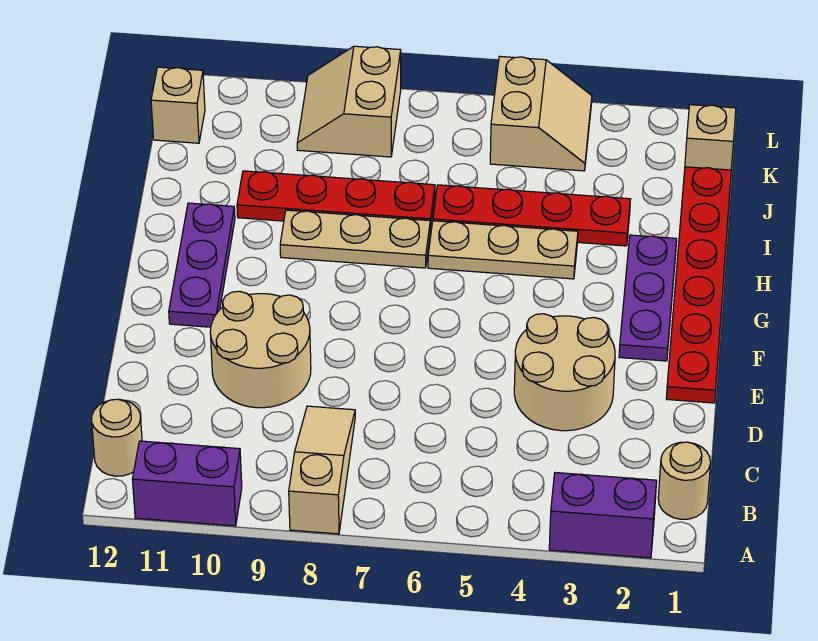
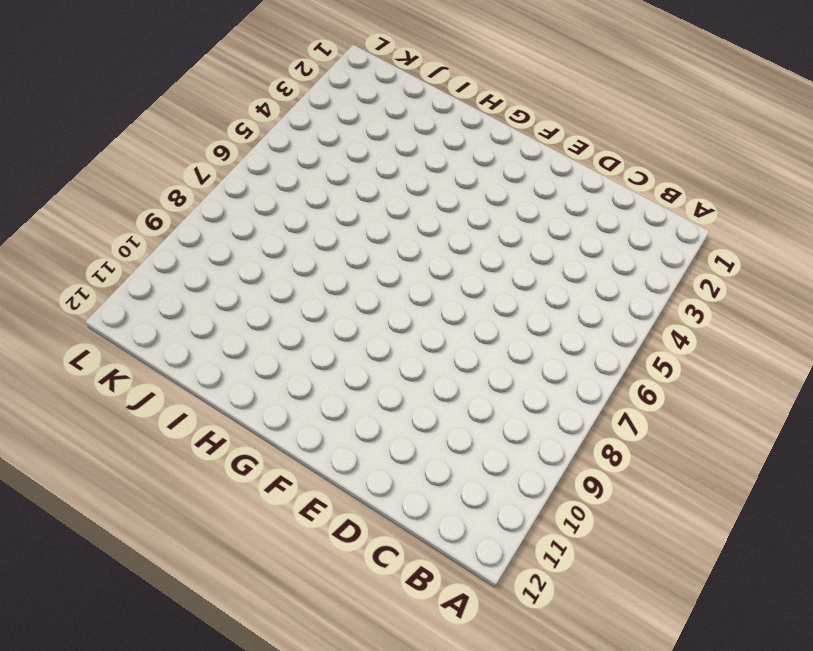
none -> purple 1x2 brick [549,473,657,558]
none -> tan 1x3 slope [289,406,355,534]
none -> purple 1x2 brick [132,441,242,526]

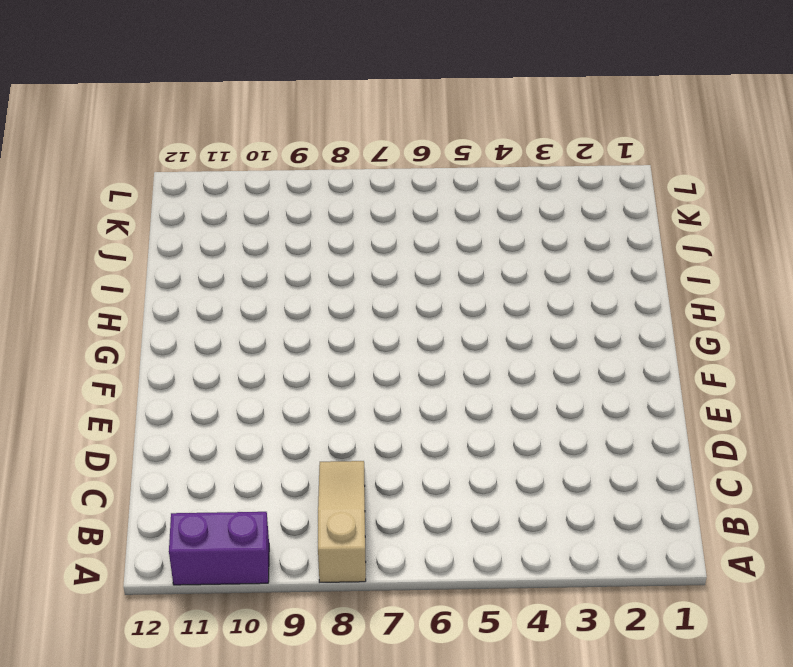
none -> purple 1x2 brick [549,473,657,558]
none -> tan 1x1 round brick [658,442,711,519]
none -> tan 1x1 round brick [92,399,142,476]

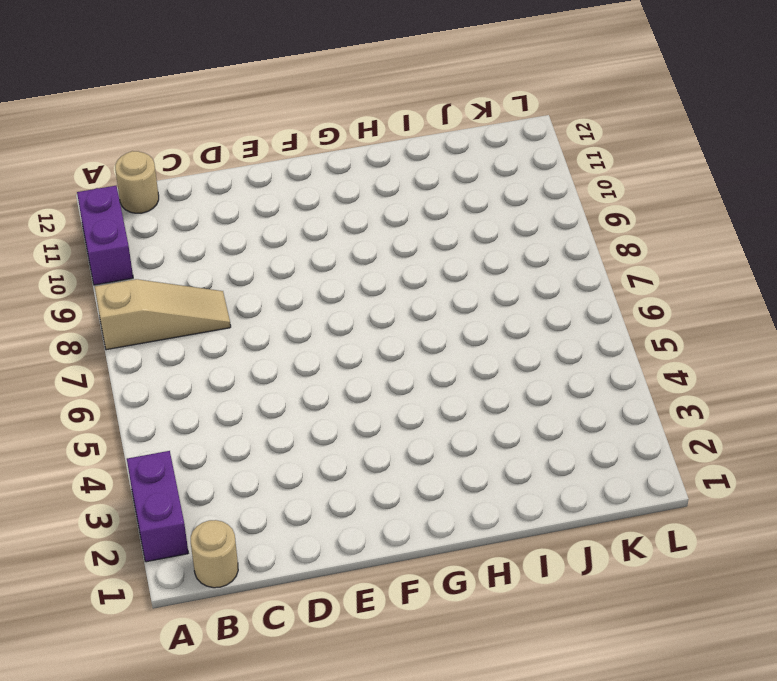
none -> tan 2x2 round brick [514,314,615,431]
none -> tan 2x2 round brick [210,291,311,408]
none -> red 1x6 plate [666,167,731,403]

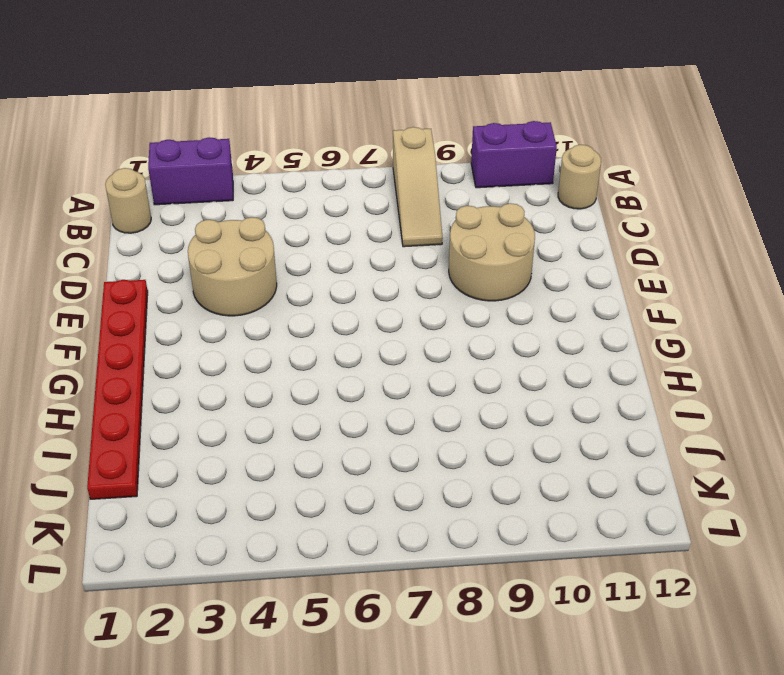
none -> purple 1x3 plate [619,235,677,361]
none -> purple 1x3 plate [169,203,235,327]
none -> tan 1x3 plate [428,221,578,279]

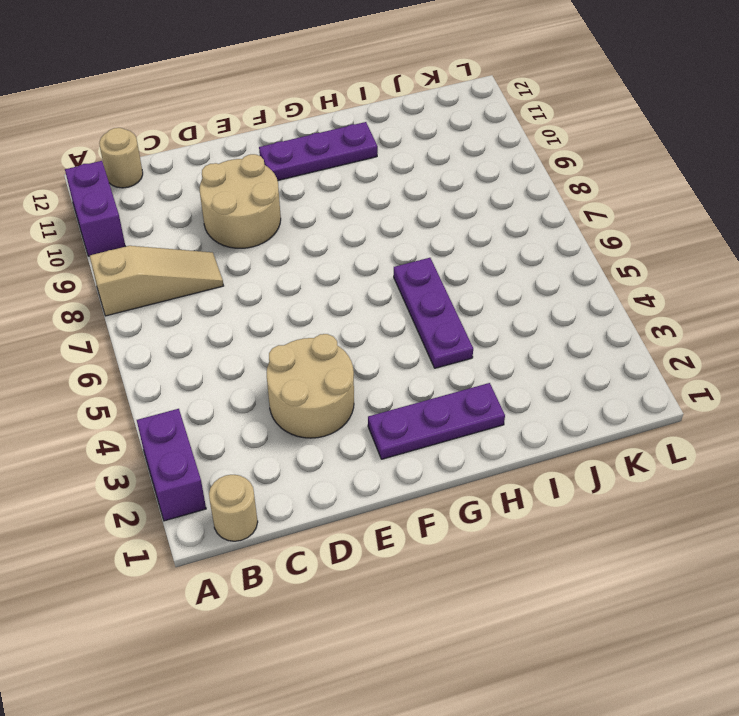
purple 1x3 plate [394,258,473,368] -> tan 1x3 plate [428,221,578,279]
none -> red 1x6 plate [666,167,731,403]
none -> tan 1x3 plate [280,210,430,268]
none -> red 1x4 plate [433,185,631,246]

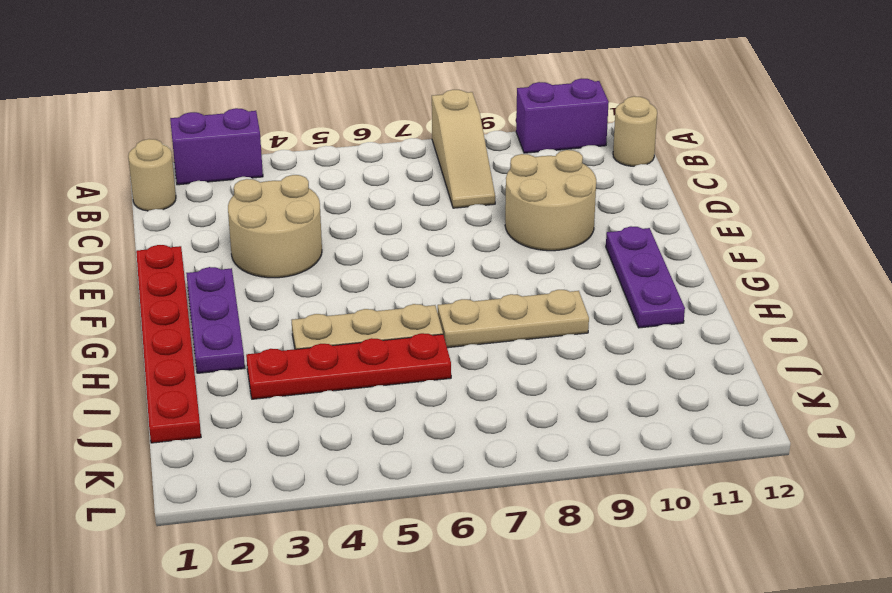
none -> red 1x4 plate [237,171,435,231]
none -> tan 1x1 brick [685,105,736,170]
none -> tan 2x2 slope [490,56,592,171]

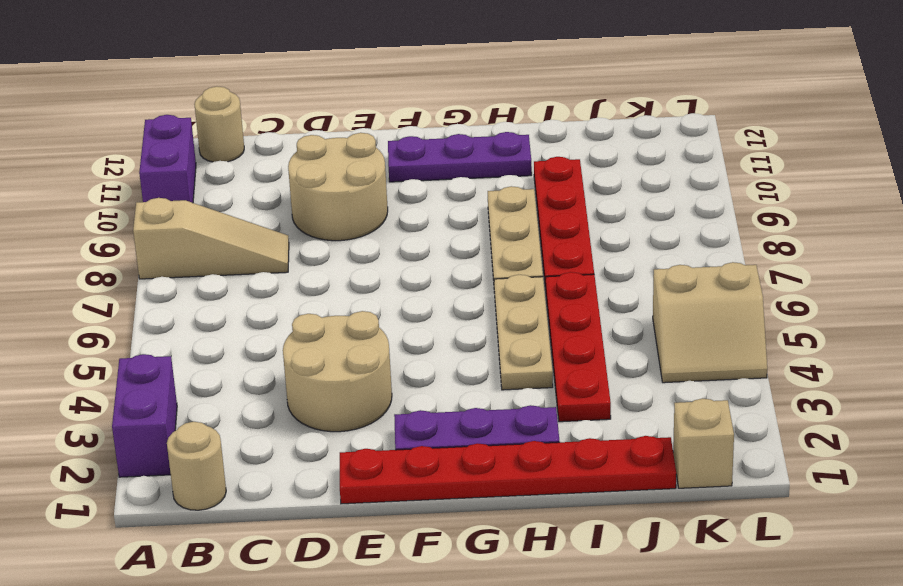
none -> tan 2x2 slope [297,46,401,157]
none -> tan 1x1 brick [151,67,205,143]

